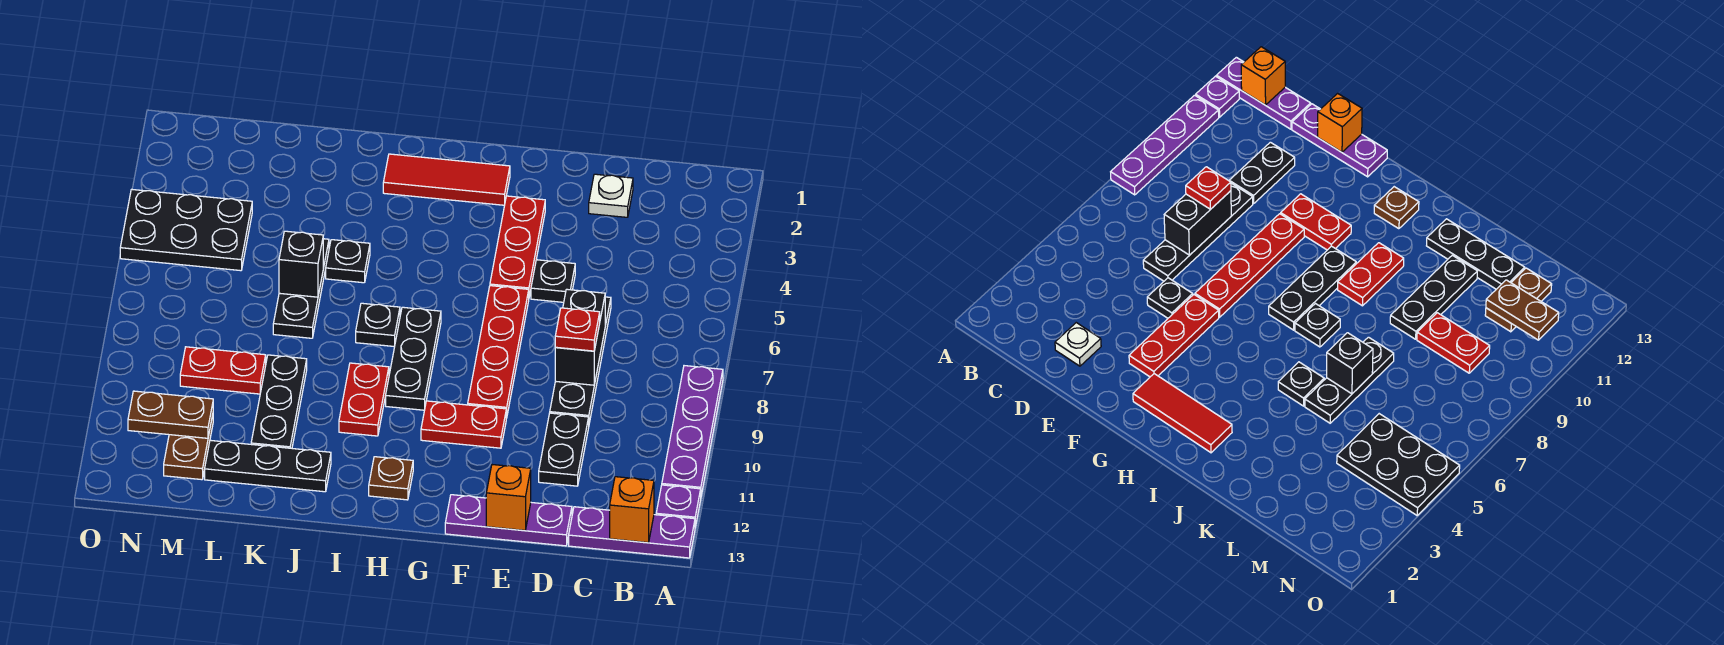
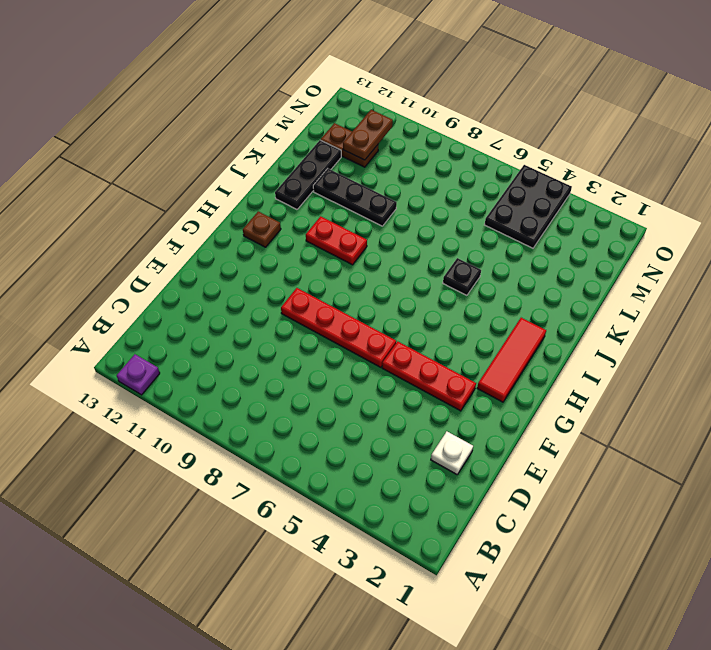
none -> purple 1x4 plate [662,366,723,495]
none -> purple 1x3 plate [569,507,695,558]
none -> black 1x4 plate [550,297,611,423]

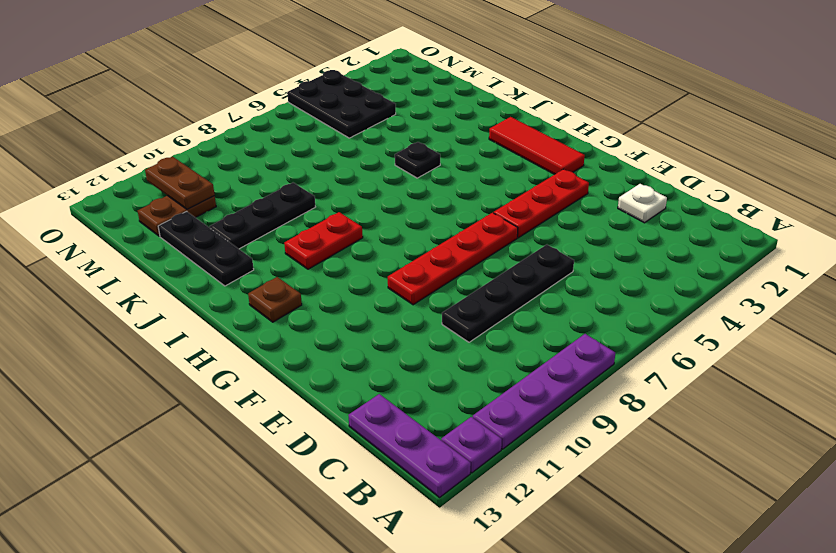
none -> black 1x2 plate [539,413,589,486]
none -> purple 1x3 plate [445,495,572,546]
none -> black 1x1 plate [531,260,575,302]

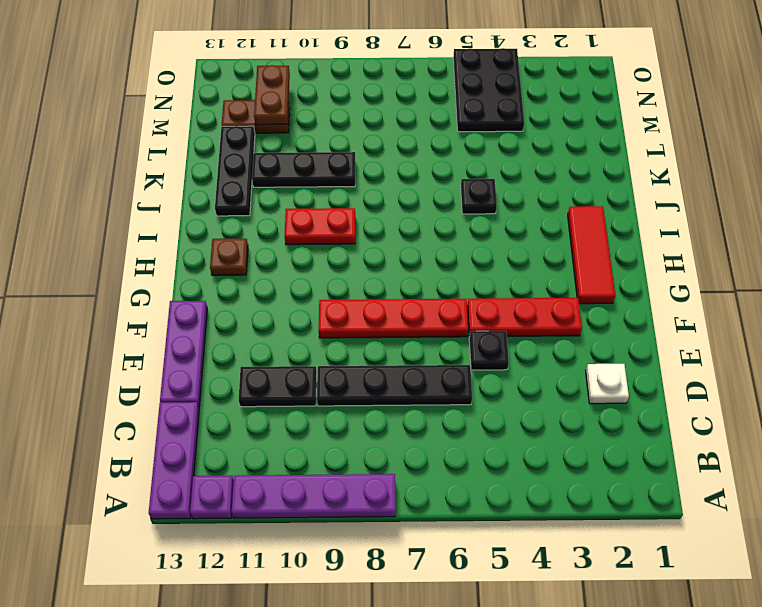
none -> red 1x2 plate [421,401,506,448]
none -> black 1x3 plate [386,307,441,410]
none -> black 1x1 plate [356,303,400,347]

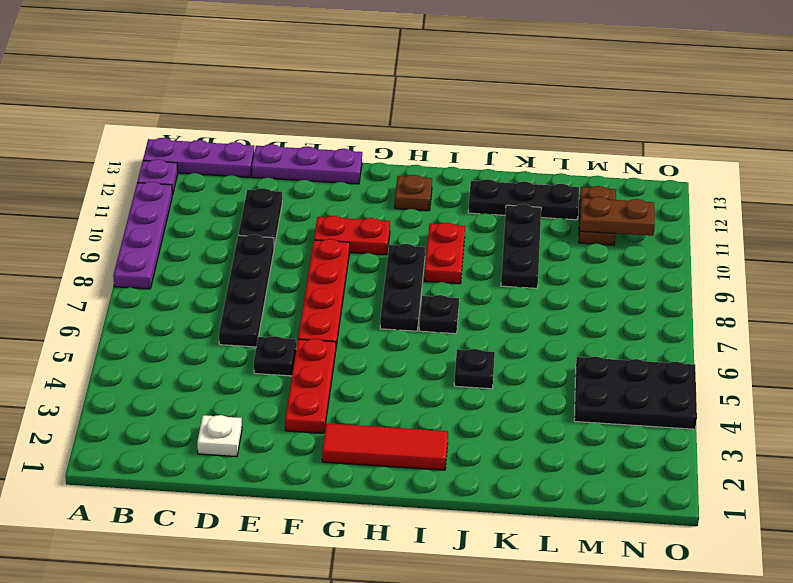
none -> black 1x3 plate [273,239,329,338]
none -> red 1x2 plate [180,347,266,394]
none -> orange 1x1 brick [610,477,654,543]

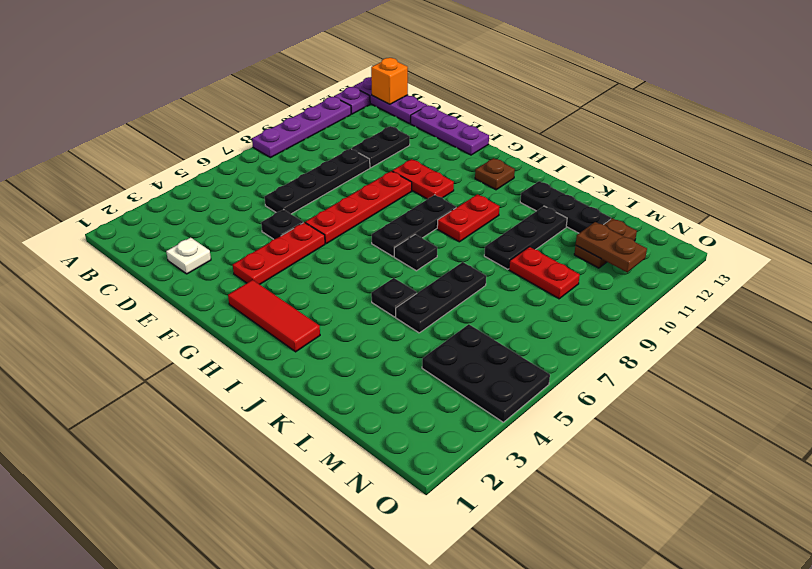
none -> black 1x2 brick [555,289,605,385]
none -> orange 1x1 brick [486,465,531,530]
none -> black 1x1 brick [279,231,323,297]

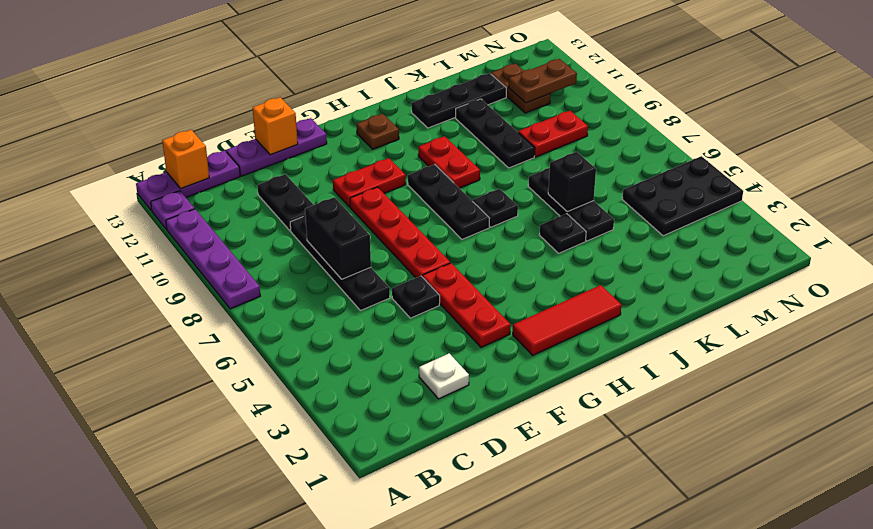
none -> red 1x1 plate [555,308,600,351]

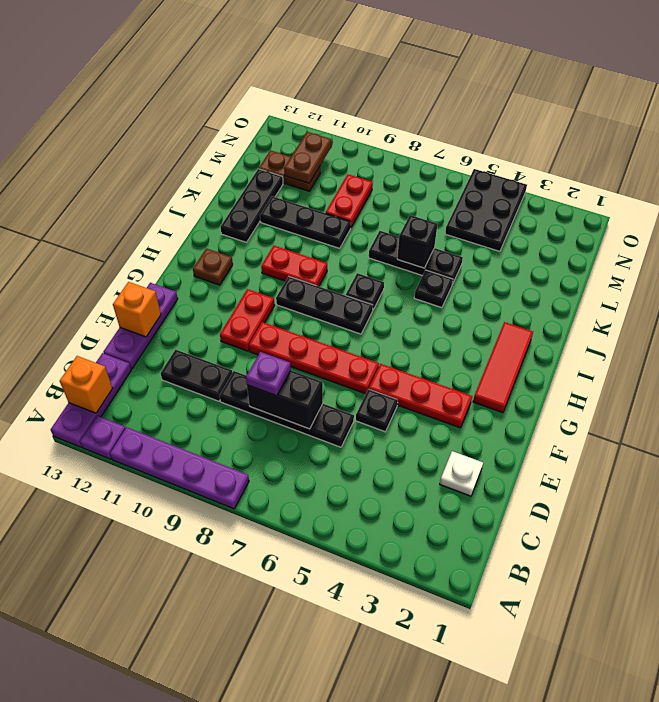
purple 1x1 plate [246,352,291,396] -> red 1x1 plate [555,308,600,351]

